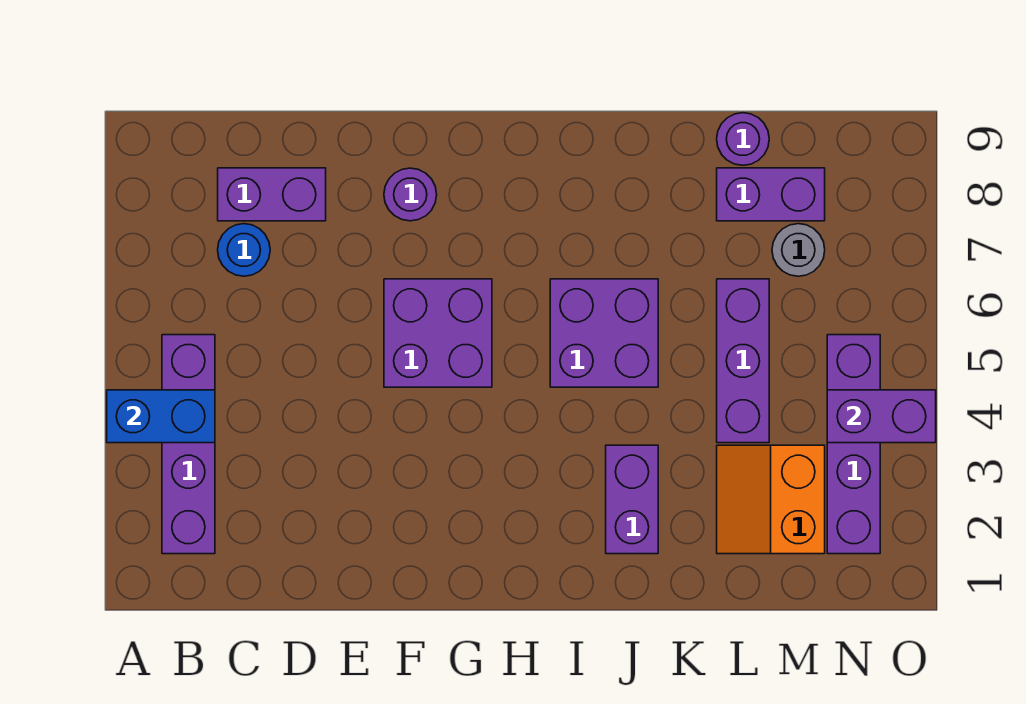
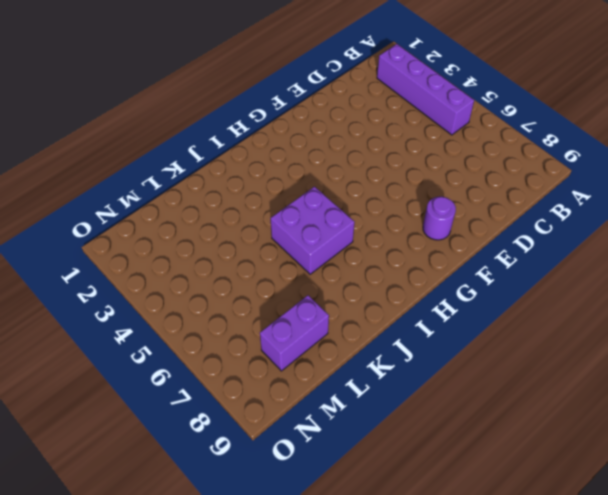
none -> blue 1x1 round brick [218,224,270,276]
none -> purple 1x2 brick [218,168,326,221]
none -> purple 2x2 brick [384,279,492,387]

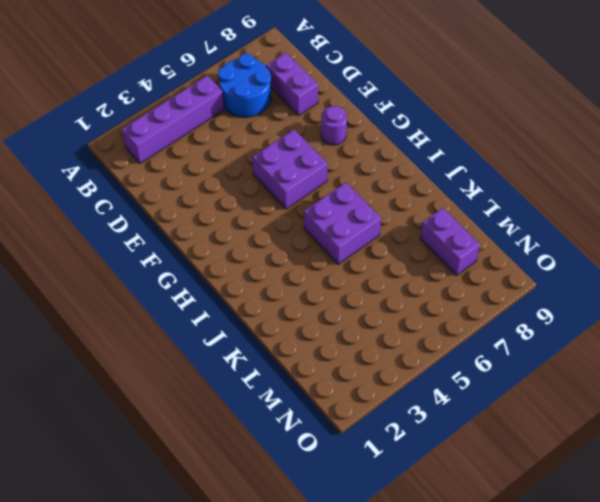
blue 2x2 round brick [218,54,271,117] -> blue 1x1 round brick [218,224,270,276]
none -> purple 1x2 brick [606,445,658,554]
none -> orange 2x2 slope [717,445,825,554]
none -> purple 1x3 brick [717,279,769,443]

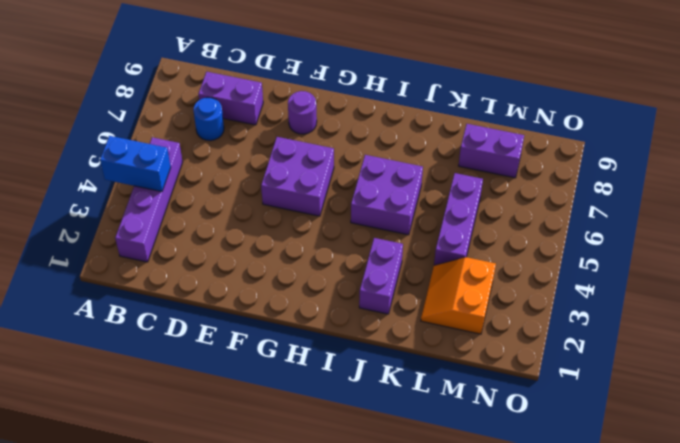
none -> purple 1x1 round brick [717,113,769,165]
none -> grey 1x1 round brick [772,224,825,276]
none -> purple 1x4 brick [827,335,880,554]

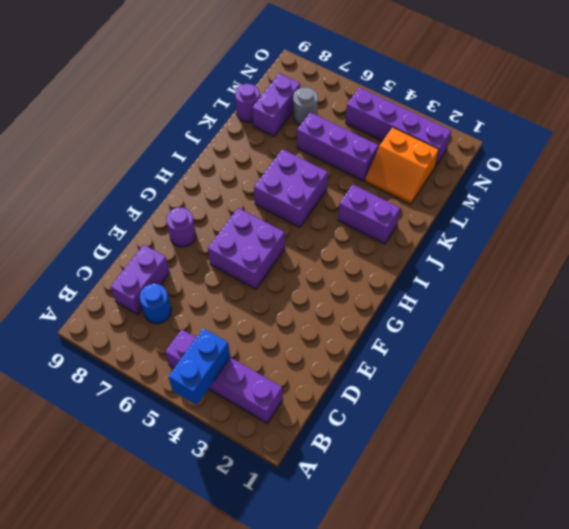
none -> purple 1x2 brick [827,390,936,443]

